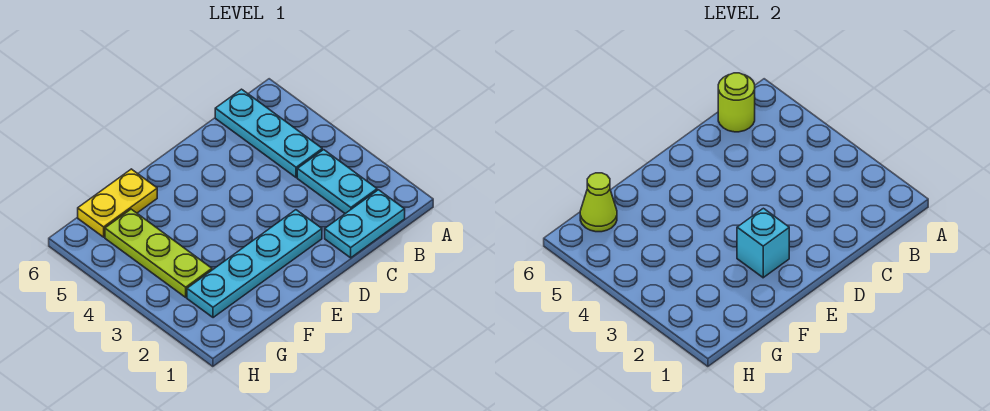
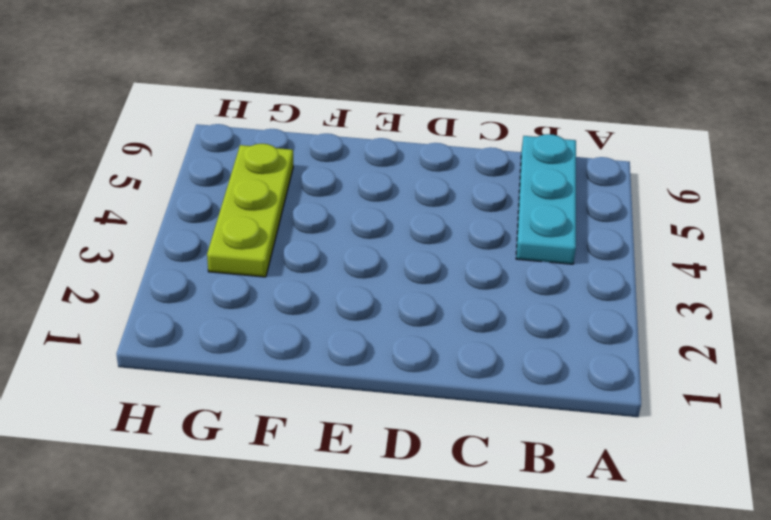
none -> cyan 1x2 plate [325,190,405,258]
none -> cyan 1x2 plate [297,150,377,214]

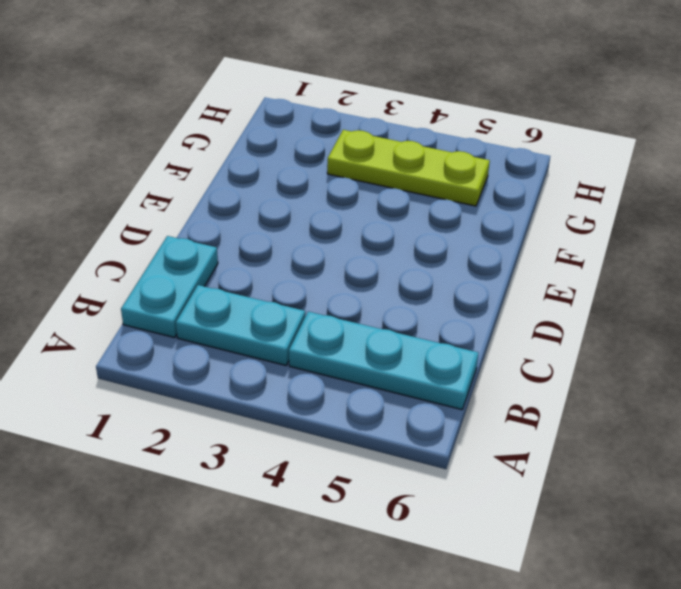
none -> cyan 1x4 plate [187,210,322,318]
none -> yellow 1x2 plate [78,169,157,237]

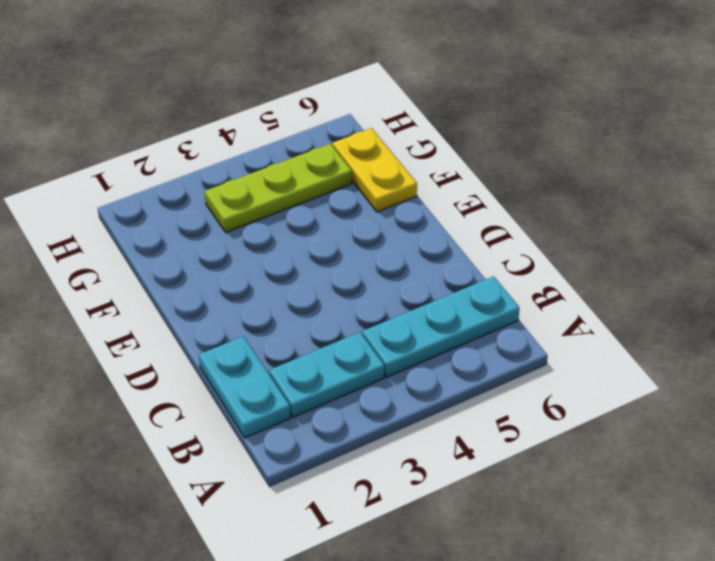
none -> cyan 1x4 plate [187,210,322,318]
none -> lime 1x1 round brick [718,73,755,132]

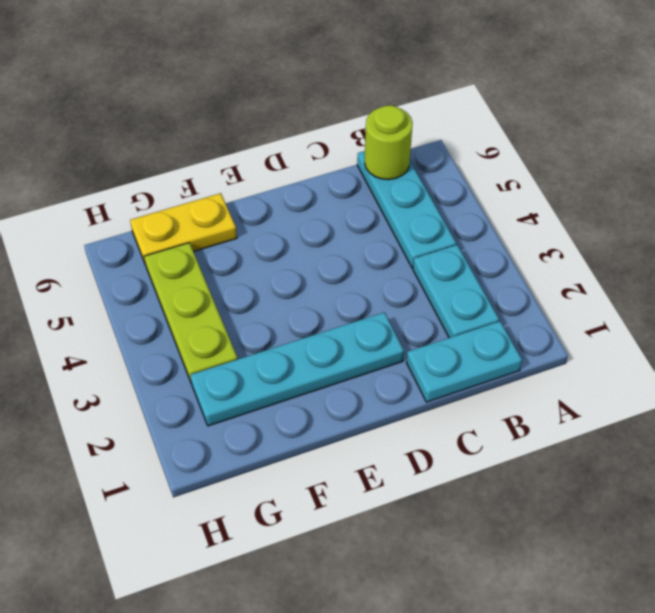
none -> cyan 1x1 brick [737,208,789,278]
none -> lime 1x1 cone [580,173,617,232]

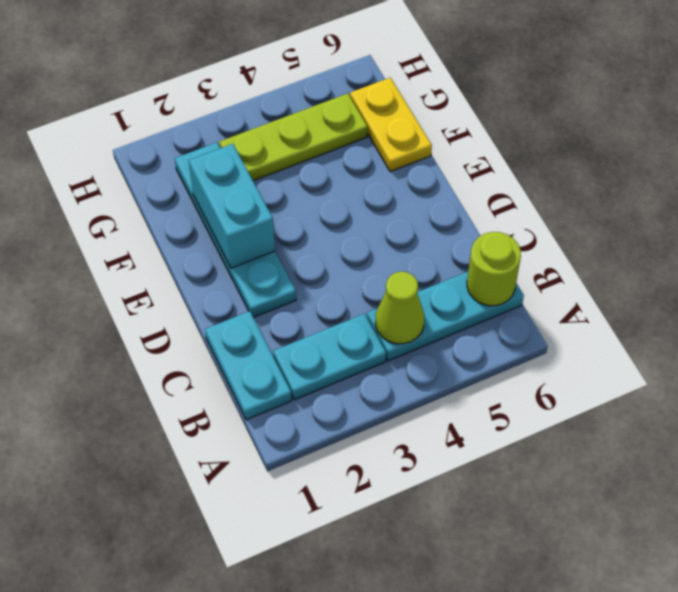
lime 1x1 cone [375,272,424,344] -> lime 1x1 cone moved to [580,173,617,232]
cyan 1x2 brick [189,144,275,268] -> cyan 1x1 brick [737,208,789,278]

